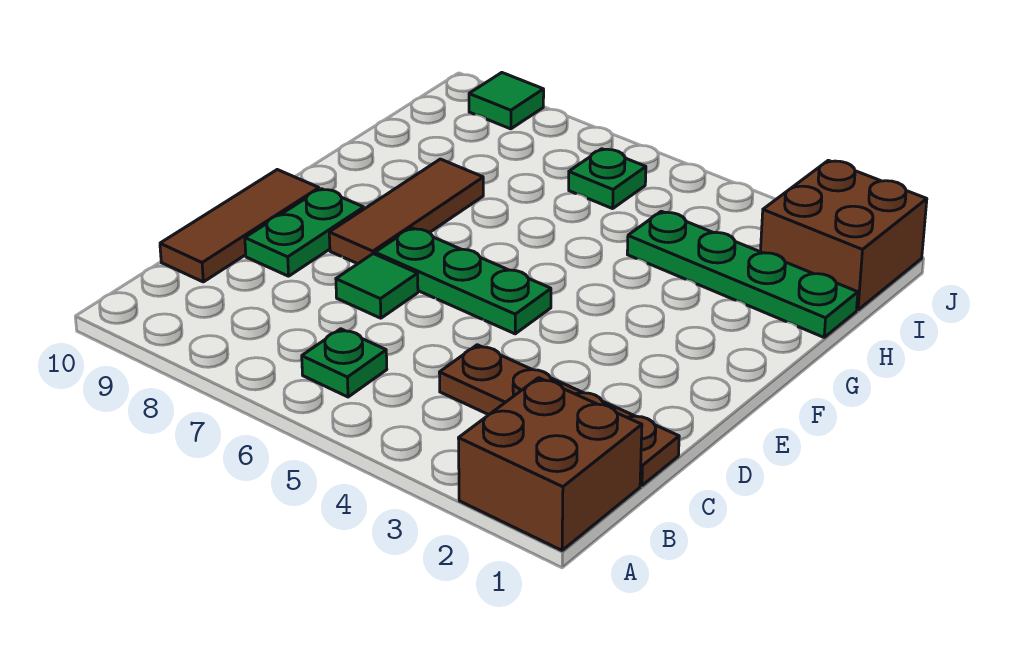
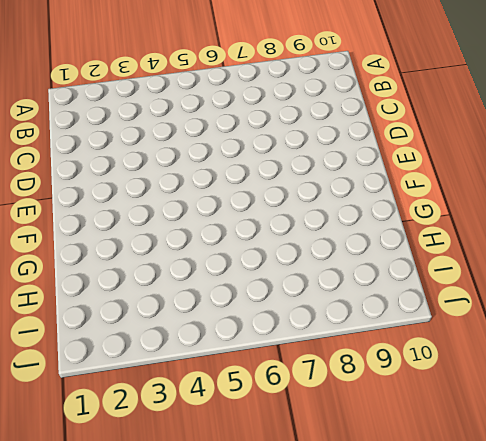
none -> brown 2x2 brick [458,378,642,550]
none -> green 1x1 plate [302,329,387,397]
none -> brown 1x4 plate [439,345,679,486]

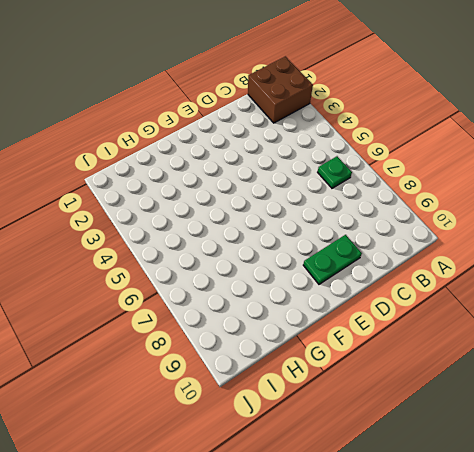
none -> brown 1x4 plate [439,345,679,486]
none -> brown 1x3 tile [160,170,319,282]
none -> green 1x1 tile [336,254,418,318]

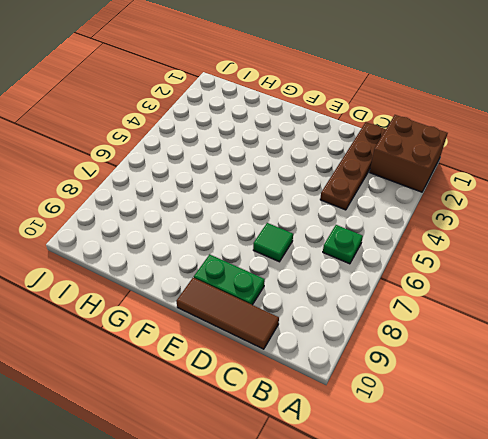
none -> green 1x3 plate [375,228,551,334]
none -> brown 1x3 tile [329,159,483,264]
none -> green 1x4 plate [627,211,858,337]

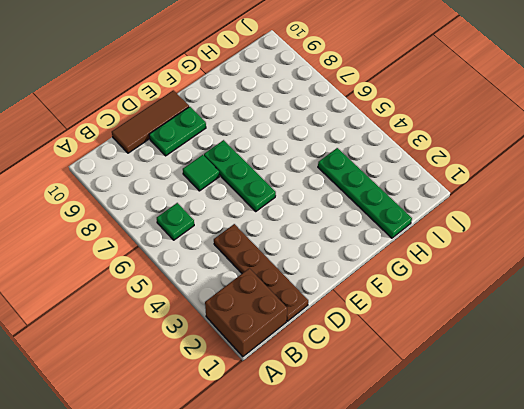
none -> brown 1x3 tile [329,159,483,264]
none -> brown 2x2 brick [760,160,927,310]
none -> green 1x1 plate [569,149,646,209]

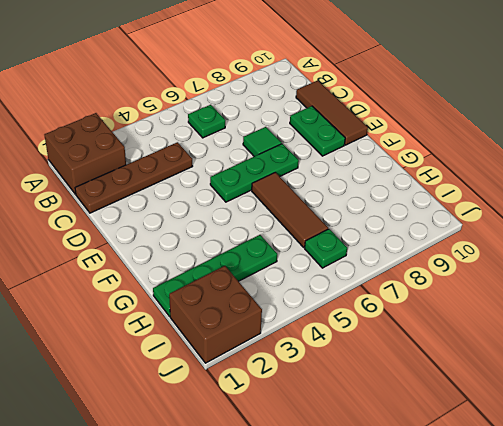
brown 1x3 tile [252,172,328,247] -> brown 1x3 tile moved to [329,159,483,264]
none -> green 1x1 tile [469,73,544,129]

